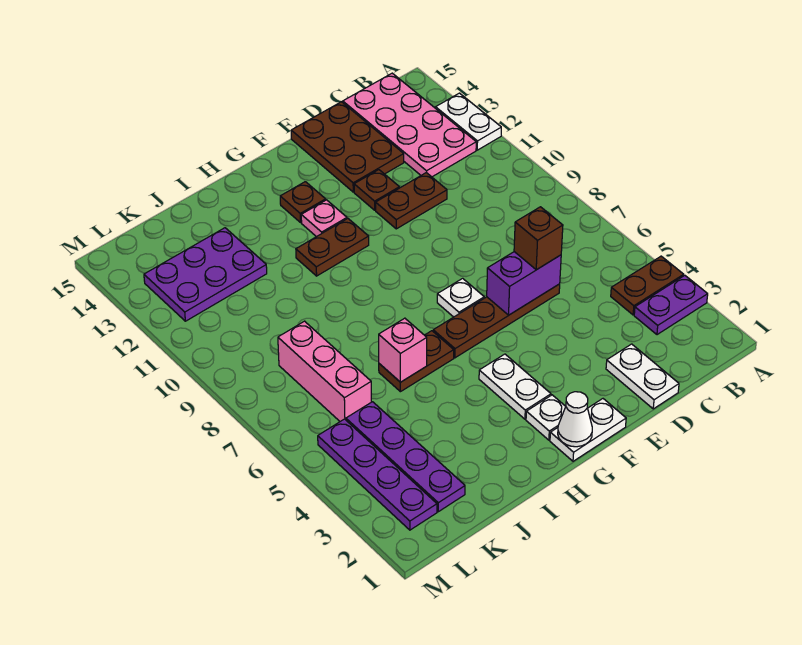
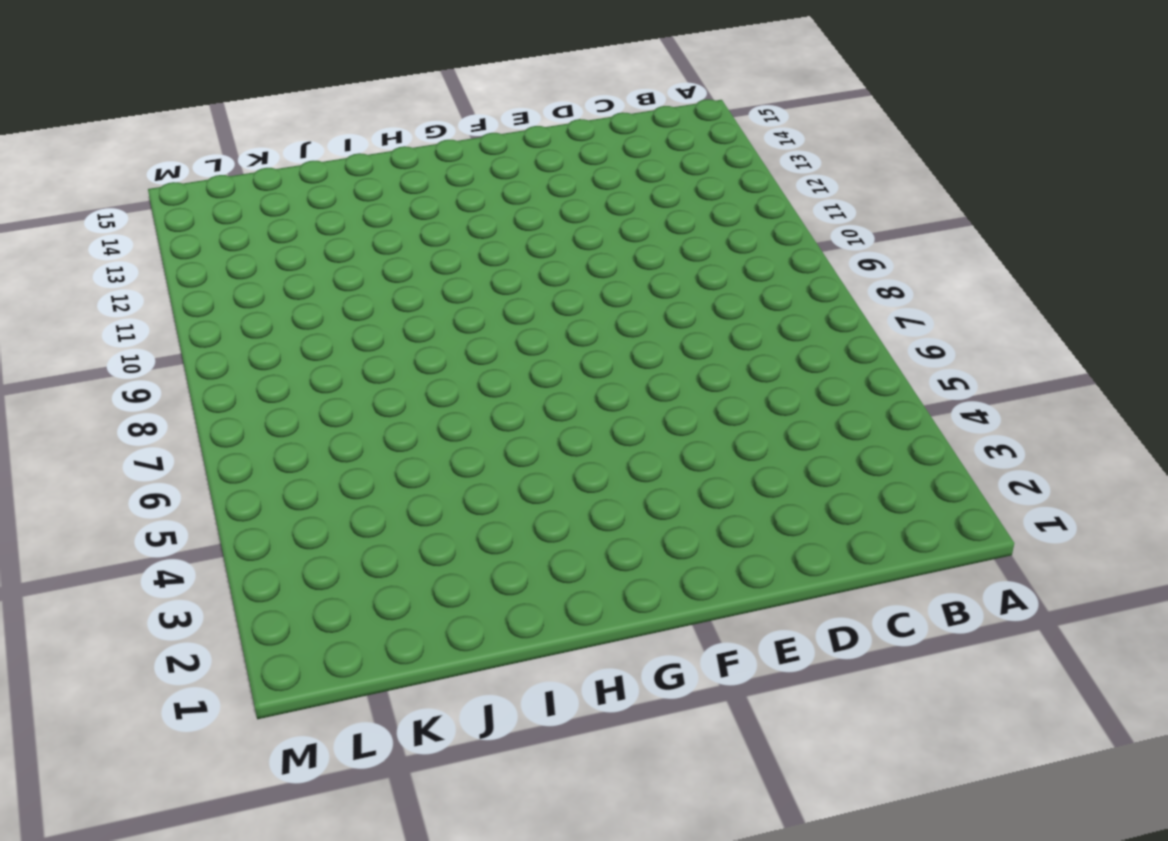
none -> purple 1x2 plate [634,275,708,335]
none -> brown 1x2 plate [611,256,684,315]
none -> white 1x2 plate [436,93,501,150]

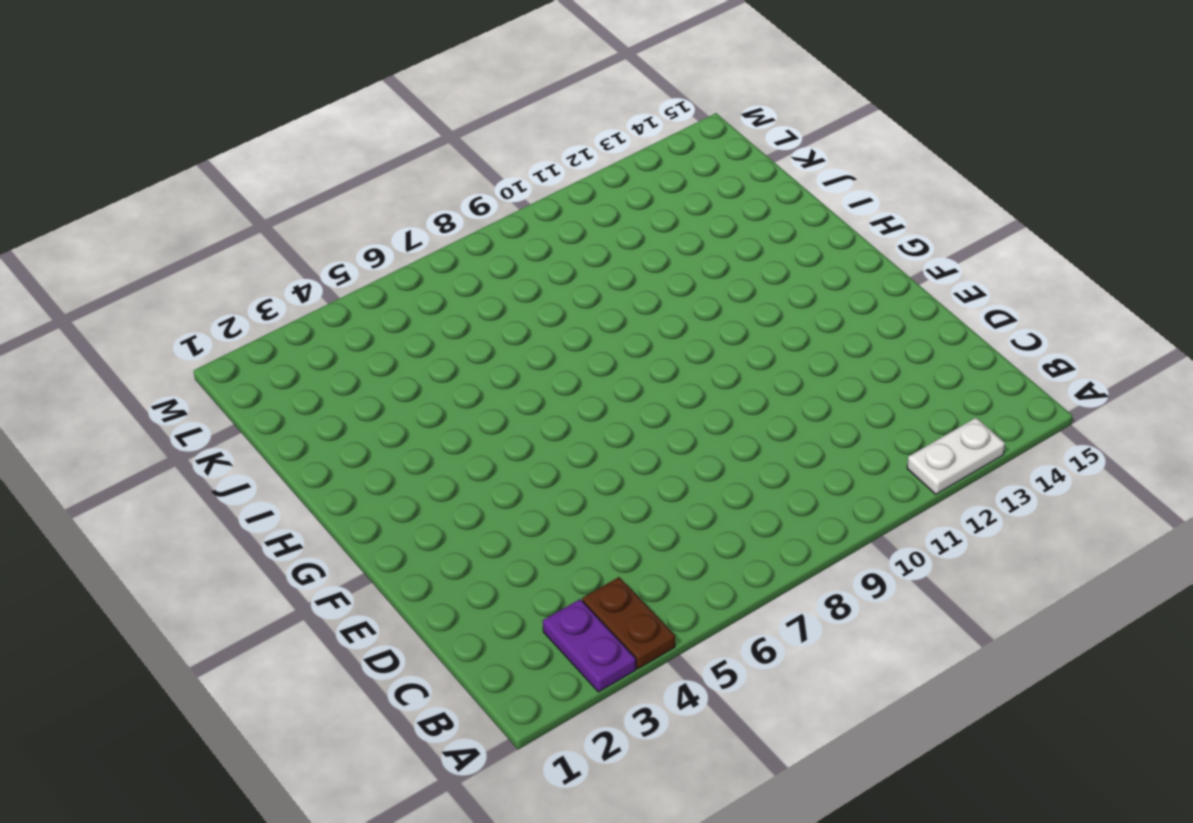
none -> pink 2x4 plate [343,73,476,177]
none -> white 1x2 plate [606,344,679,409]
none -> brown 1x4 plate [433,284,560,358]

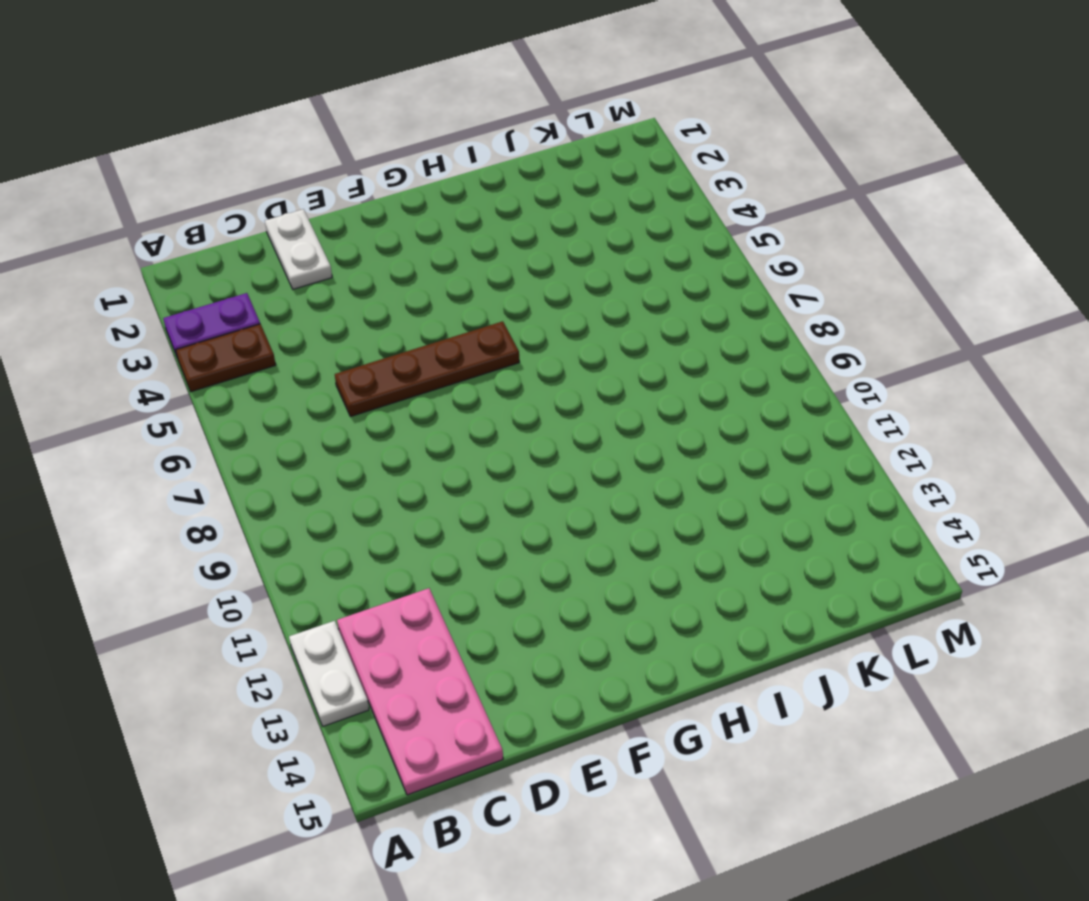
none -> brown 1x2 plate [376,173,447,229]
none -> brown 2x3 plate [291,102,404,192]
none -> brown 1x1 plate [354,170,399,210]

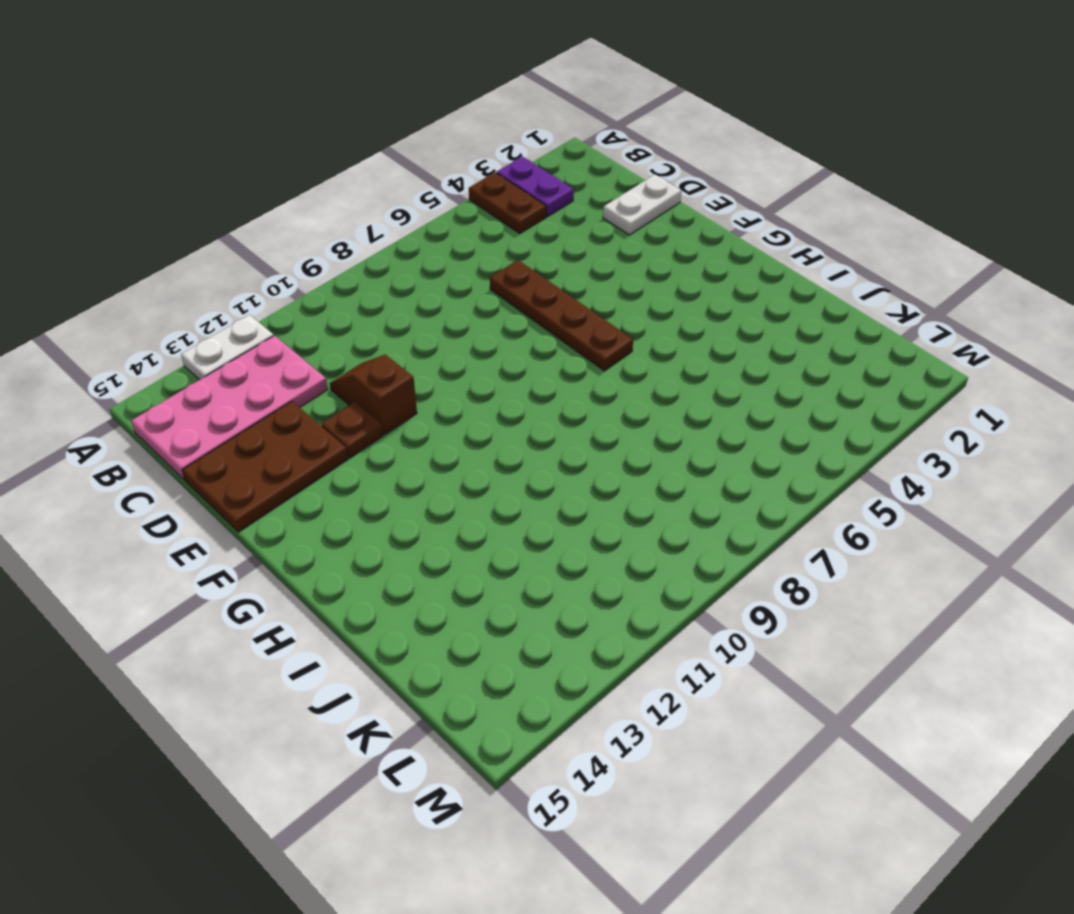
brown 1x2 slope [330,355,417,435] -> brown 1x2 plate [376,173,447,229]
none -> white 1x2 plate [550,399,626,461]
none -> white 1x1 plate [437,278,484,317]
none -> white 1x1 plate [526,395,566,440]

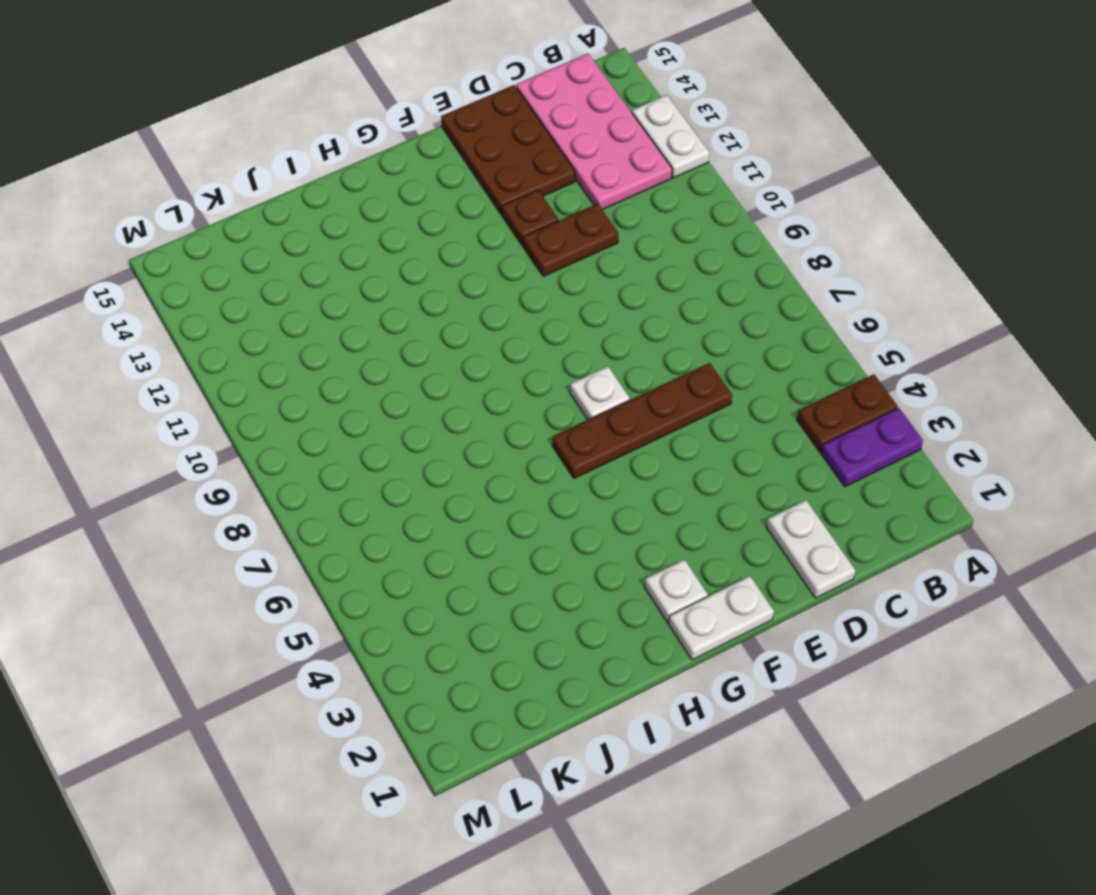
none -> white 1x2 plate [479,354,551,419]
none -> brown 1x2 plate [296,219,369,276]
none -> pink 1x1 plate [301,200,347,237]

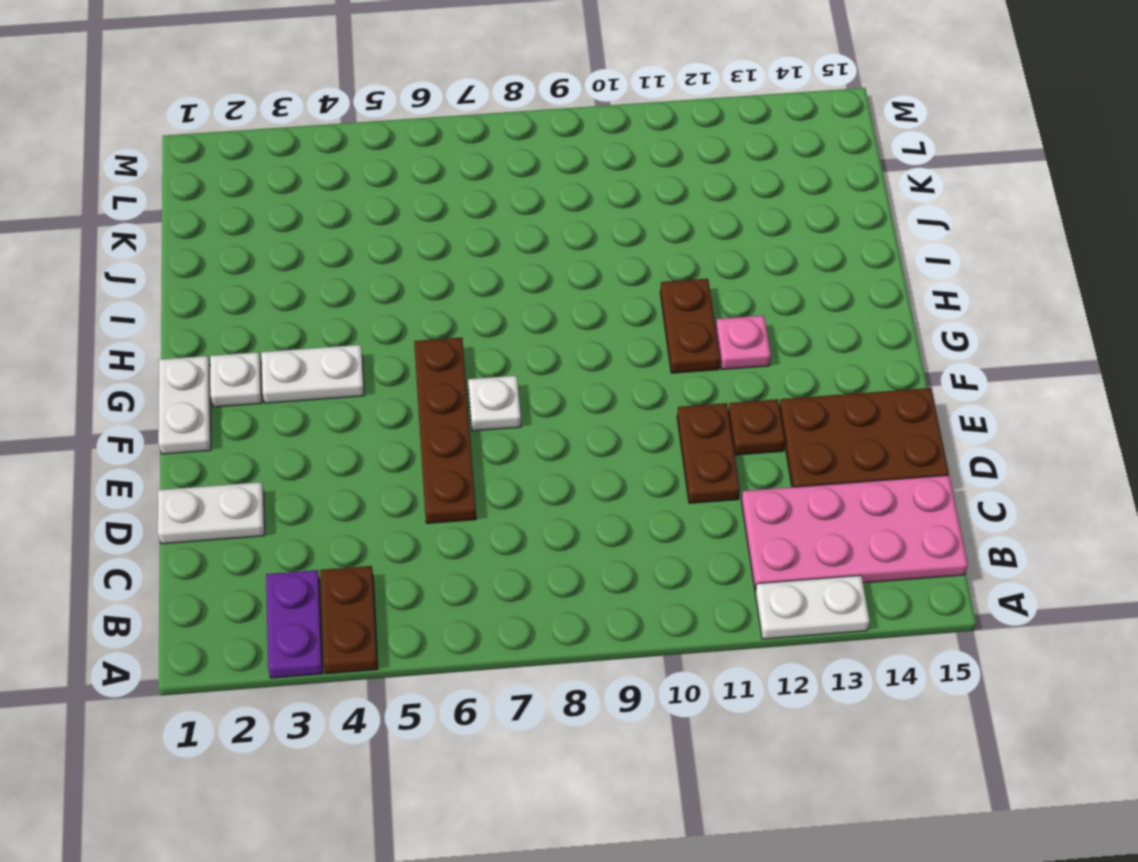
none -> brown 1x1 plate [280,182,326,222]
none -> brown 1x2 plate [379,331,454,392]
none -> purple 2x3 plate [144,228,267,321]

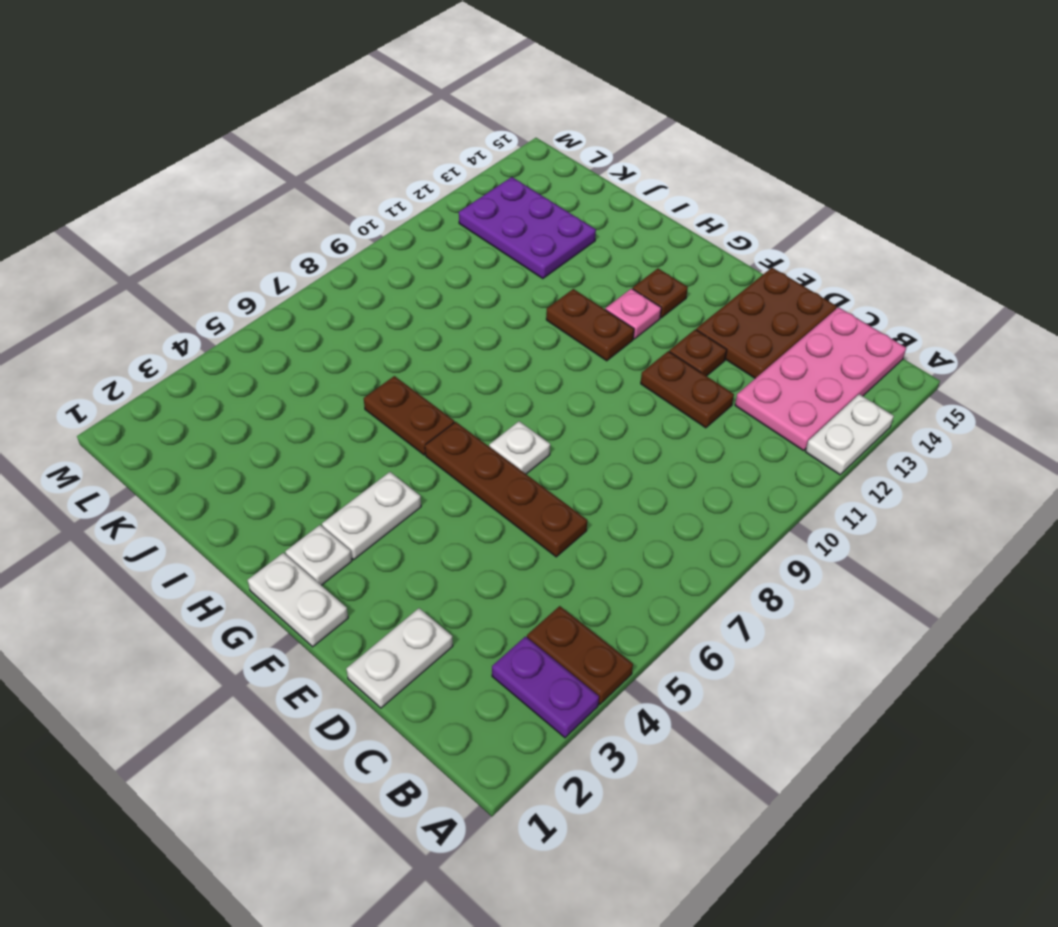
none -> purple 1x4 plate [346,402,465,512]
none -> pink 1x3 brick [278,321,371,421]
none -> purple 1x4 plate [318,419,437,530]

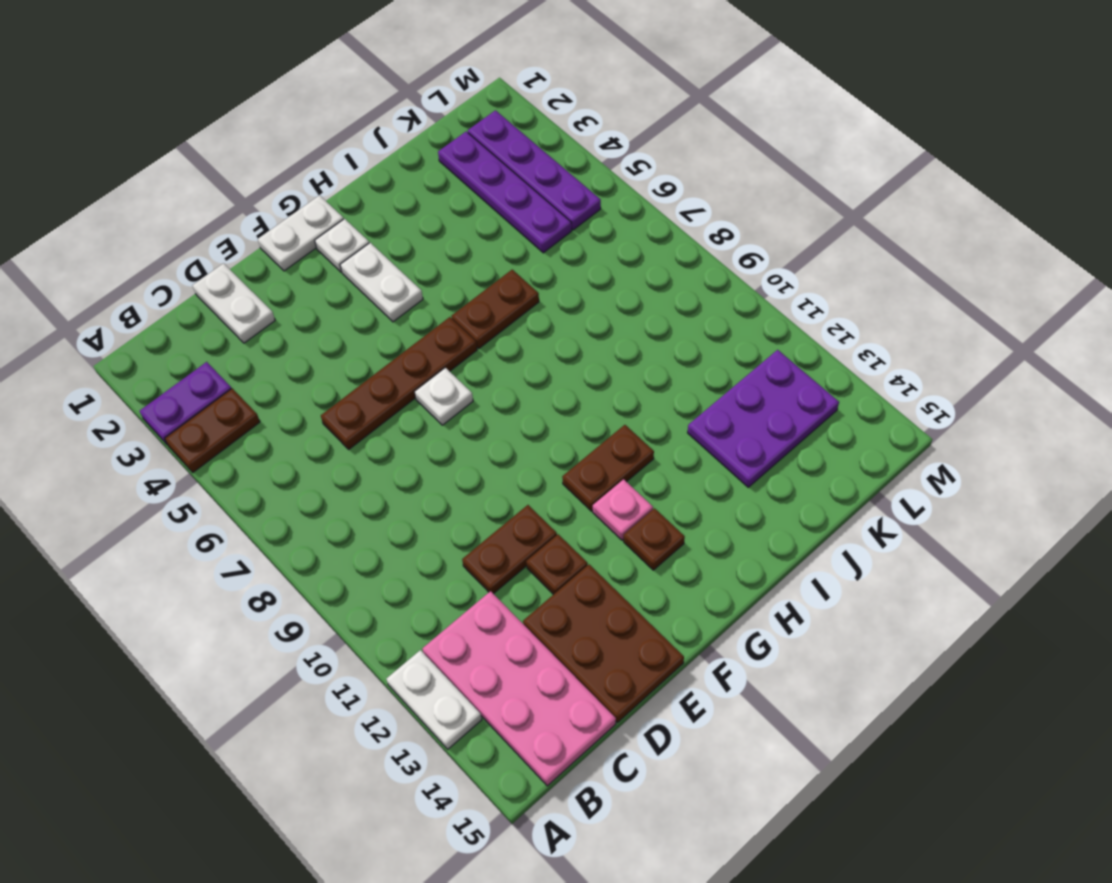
none -> pink 1x3 brick [278,321,371,421]
none -> purple 1x2 brick [487,252,561,315]
none -> white 1x1 cone [558,392,592,447]

